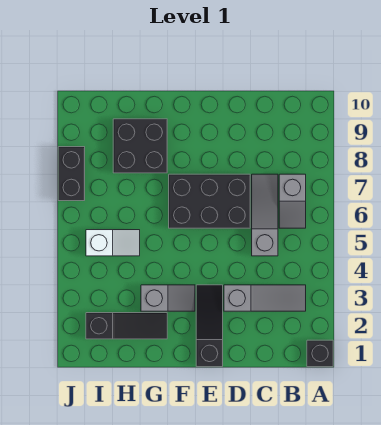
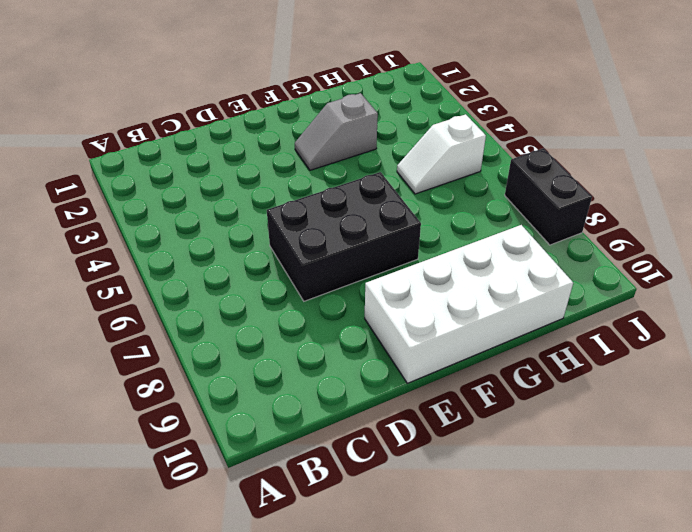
white 2x4 brick [365,225,573,383] -> black 2x2 brick [113,119,167,173]
none -> black 1x1 brick [307,340,333,367]
none -> grey 1x3 slope [224,285,306,311]

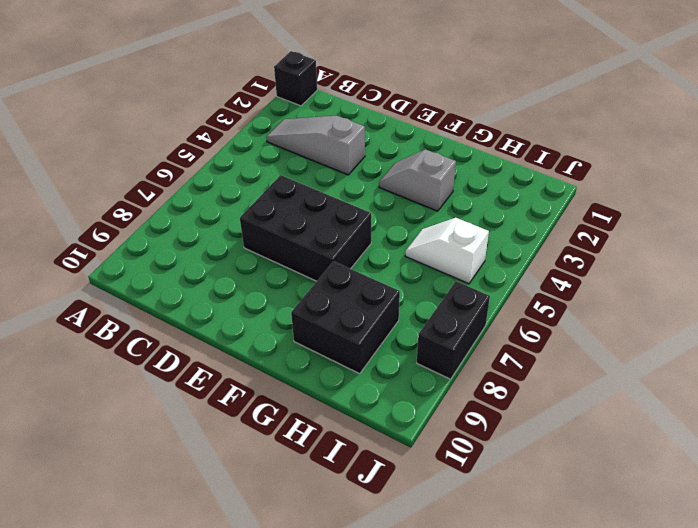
none -> grey 1x2 slope [279,174,306,228]
none -> grey 1x3 slope [252,174,278,256]

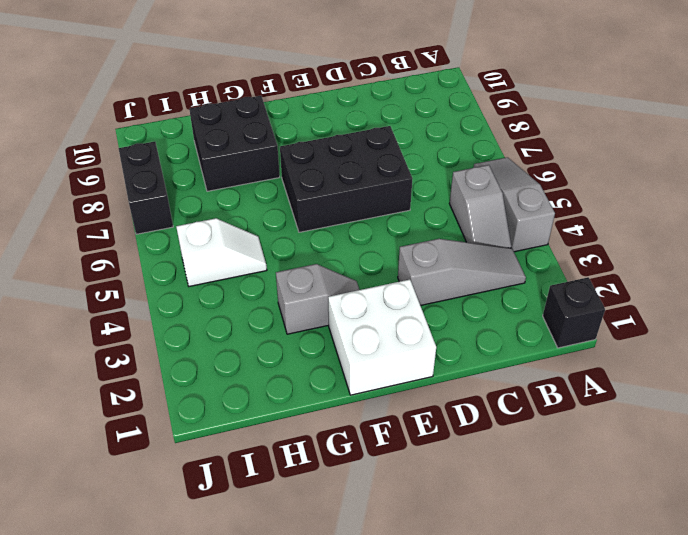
grey 1x3 slope [473,157,555,252] -> grey 1x3 slope moved to [252,174,278,256]
grey 1x2 slope [449,165,511,248] -> grey 1x2 slope moved to [279,174,306,228]
white 2x2 brick [328,279,436,395] -> black 1x3 slope [196,285,223,367]
none -> black 1x3 slope [86,313,167,339]

